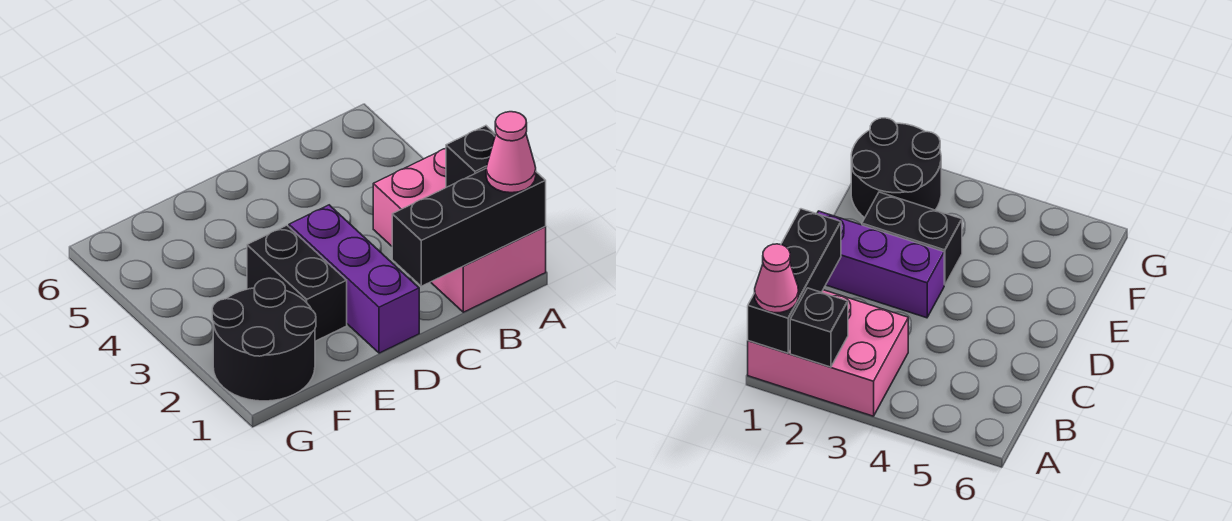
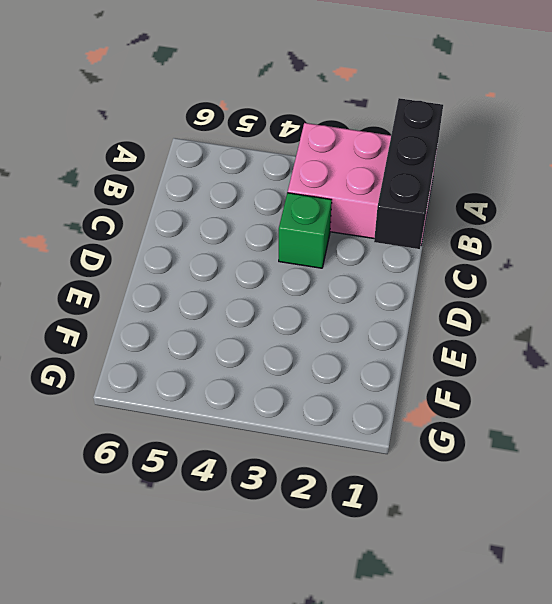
green 1x1 brick [279,193,332,268] -> none
none -> purple 1x3 brick [289,205,419,353]
none -> black 1x2 brick [247,225,347,341]

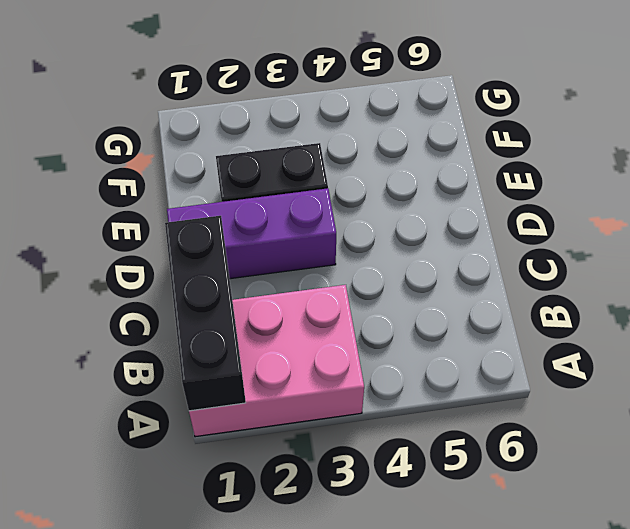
none -> black 2x2 round brick [212,278,316,401]
none -> black 1x1 brick [446,126,496,187]

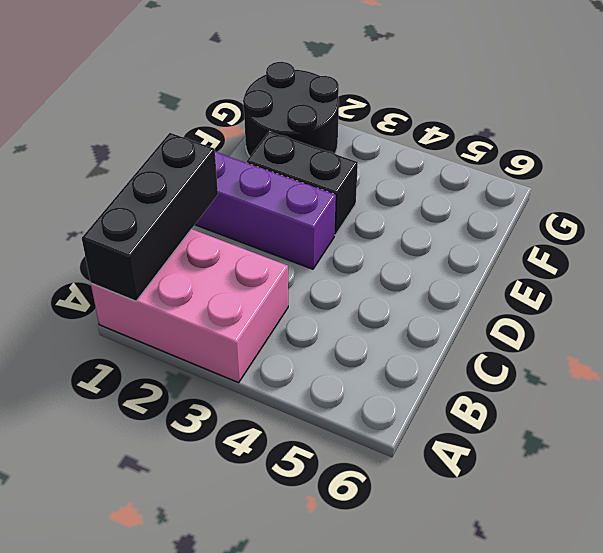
none -> black 1x1 brick [446,126,496,187]
none -> pink 1x1 cone [486,112,536,193]

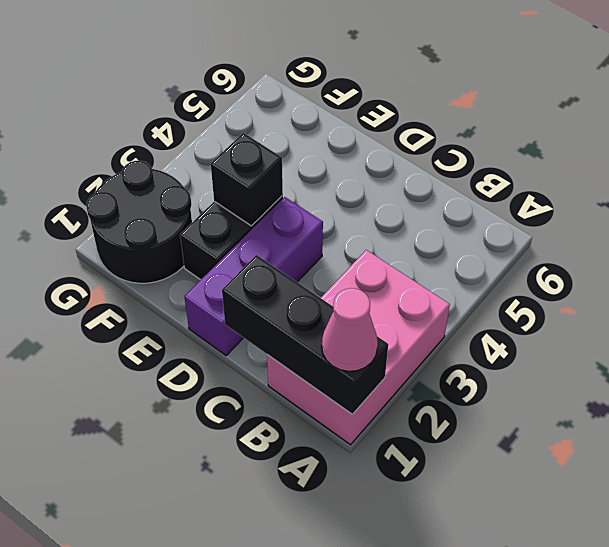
black 1x1 brick [211,133,283,226] -> black 1x1 brick moved to [446,126,496,187]

